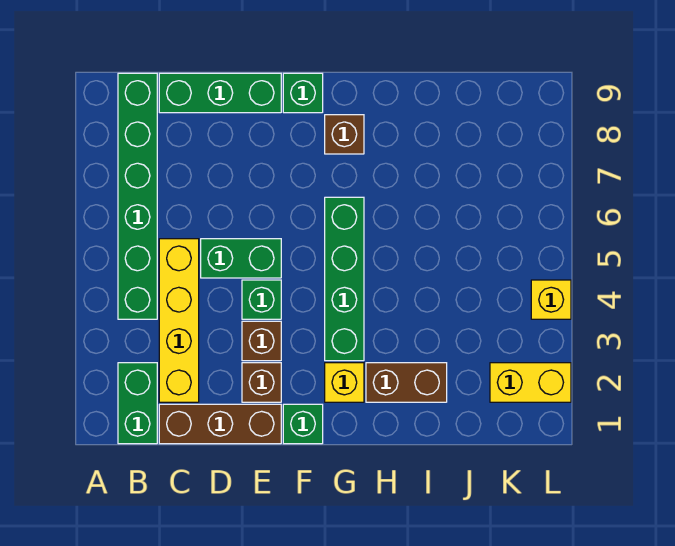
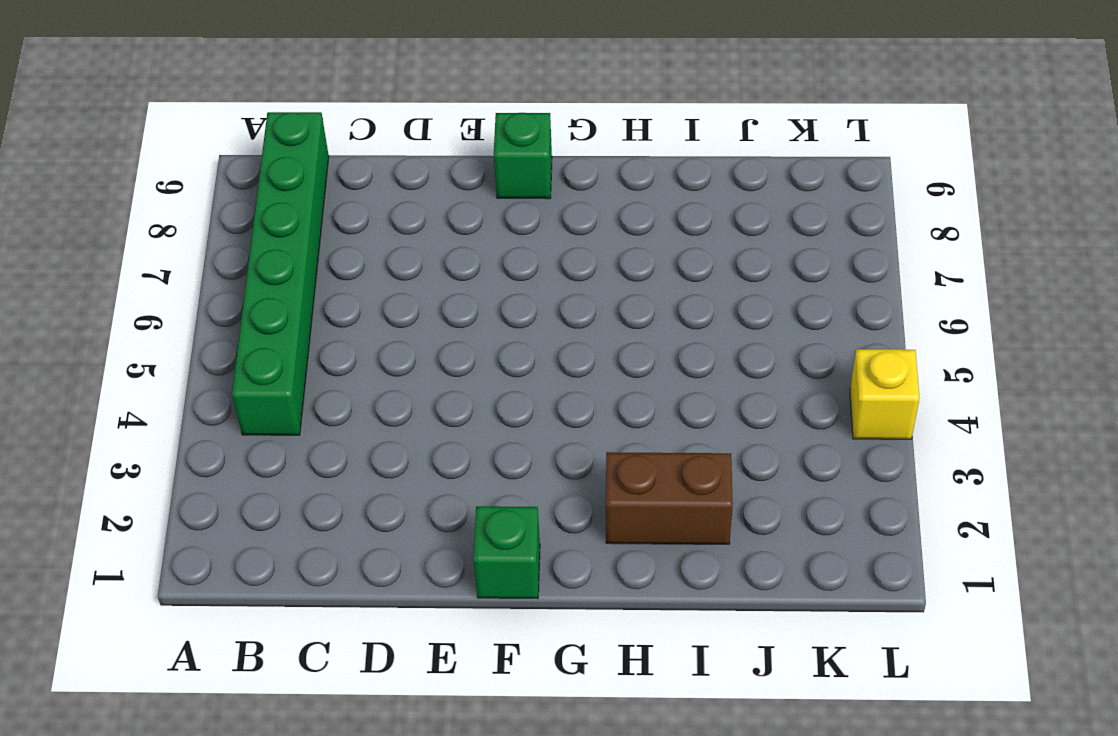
none -> green 1x2 brick [118,363,157,444]
none -> brown 1x3 brick [159,404,281,444]
none -> yellow 1x4 brick [159,239,199,402]

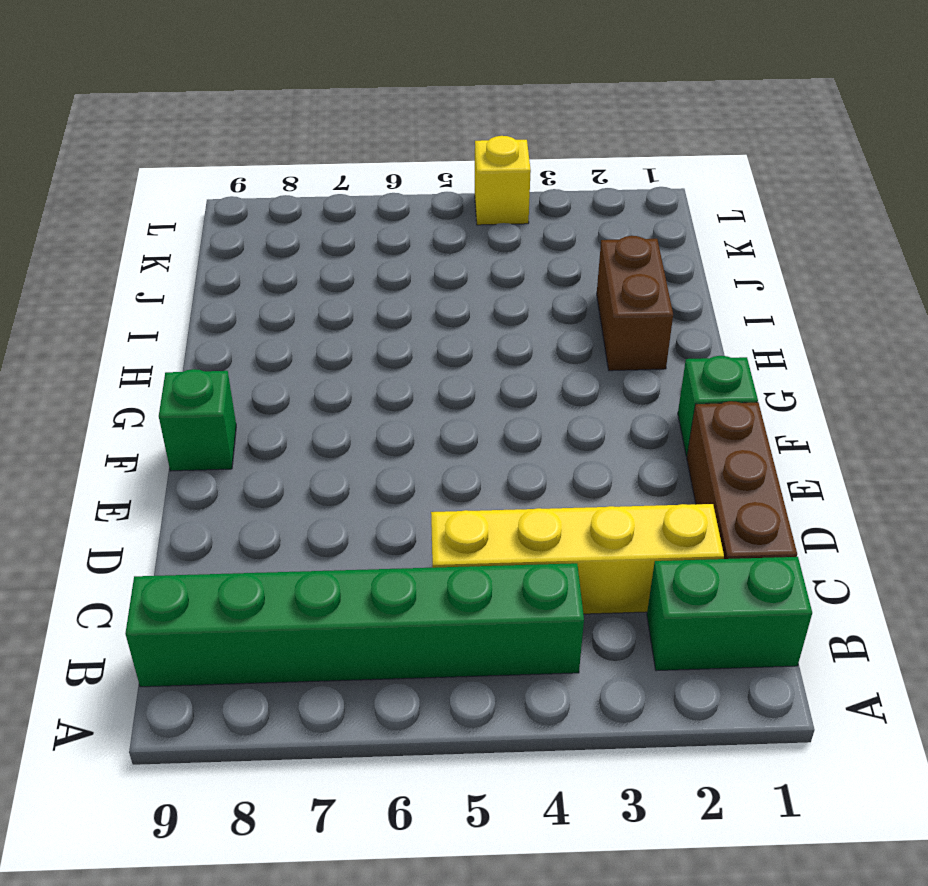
none -> green 1x3 brick [159,73,281,113]
none -> green 1x2 brick [201,239,281,278]
none -> brown 1x1 brick [242,363,281,402]

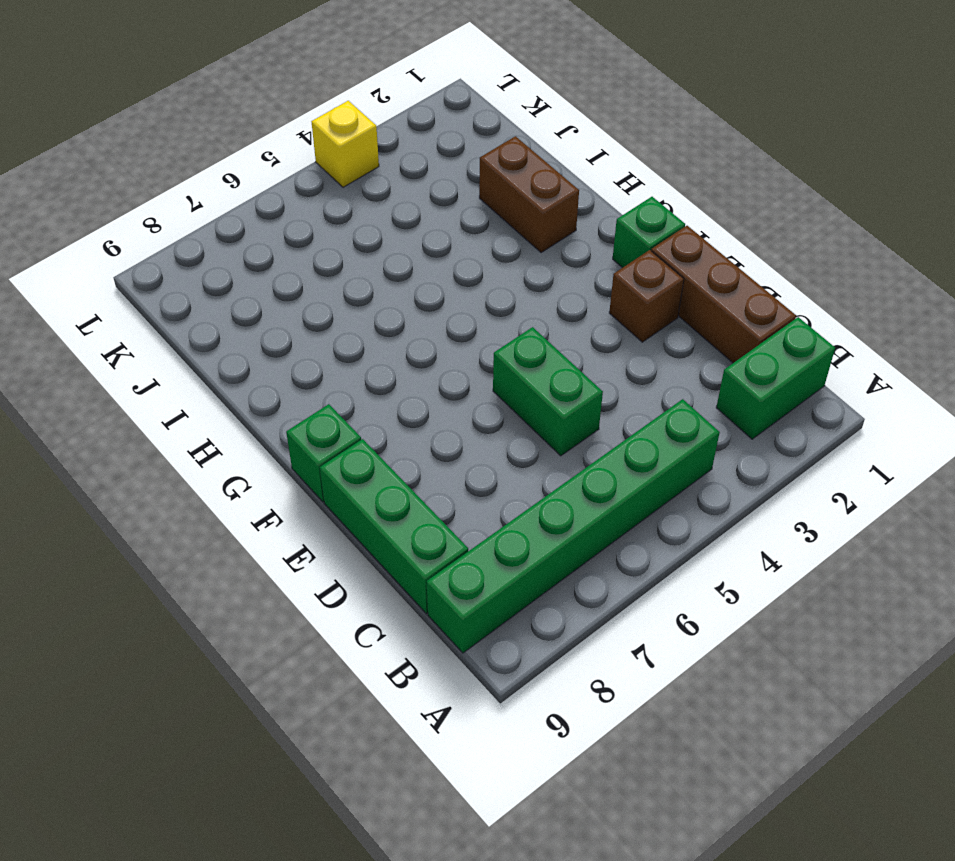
none -> yellow 1x4 brick [159,239,199,402]
none -> brown 1x1 brick [242,321,281,361]
none -> green 1x1 brick [242,280,281,319]

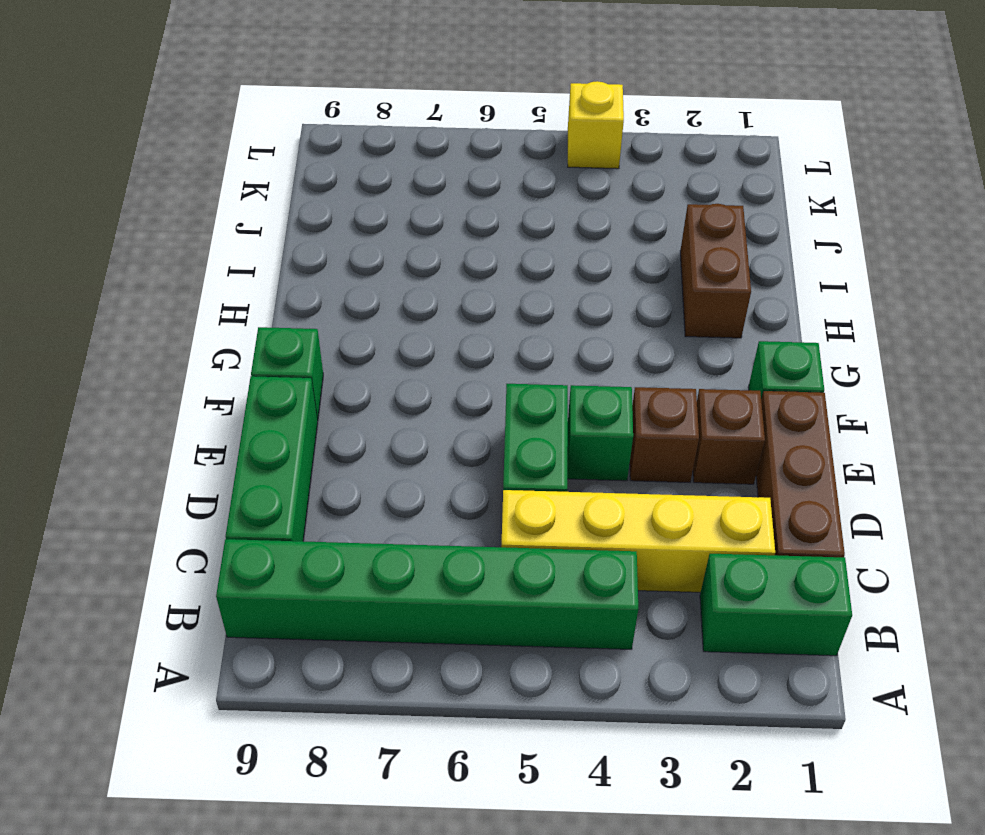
none -> yellow 1x1 brick [325,363,364,402]
none -> green 1x4 brick [325,197,364,361]
none -> brown 1x1 brick [325,115,364,154]

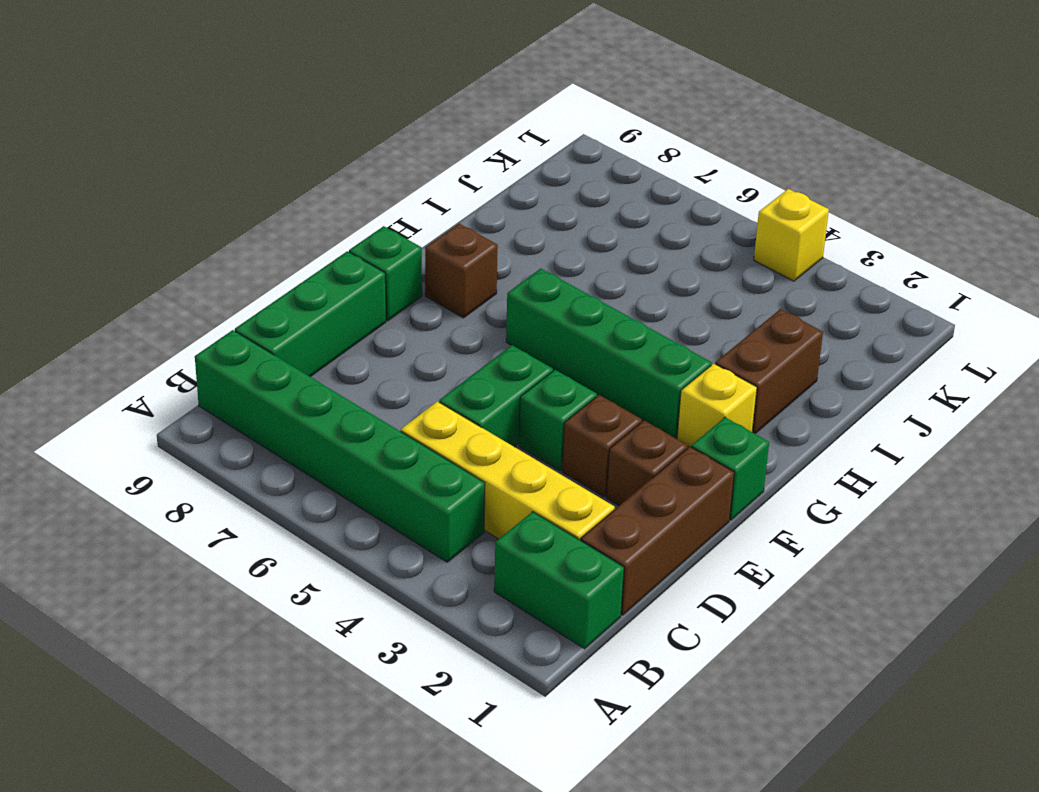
none -> yellow 1x2 brick [490,363,571,402]

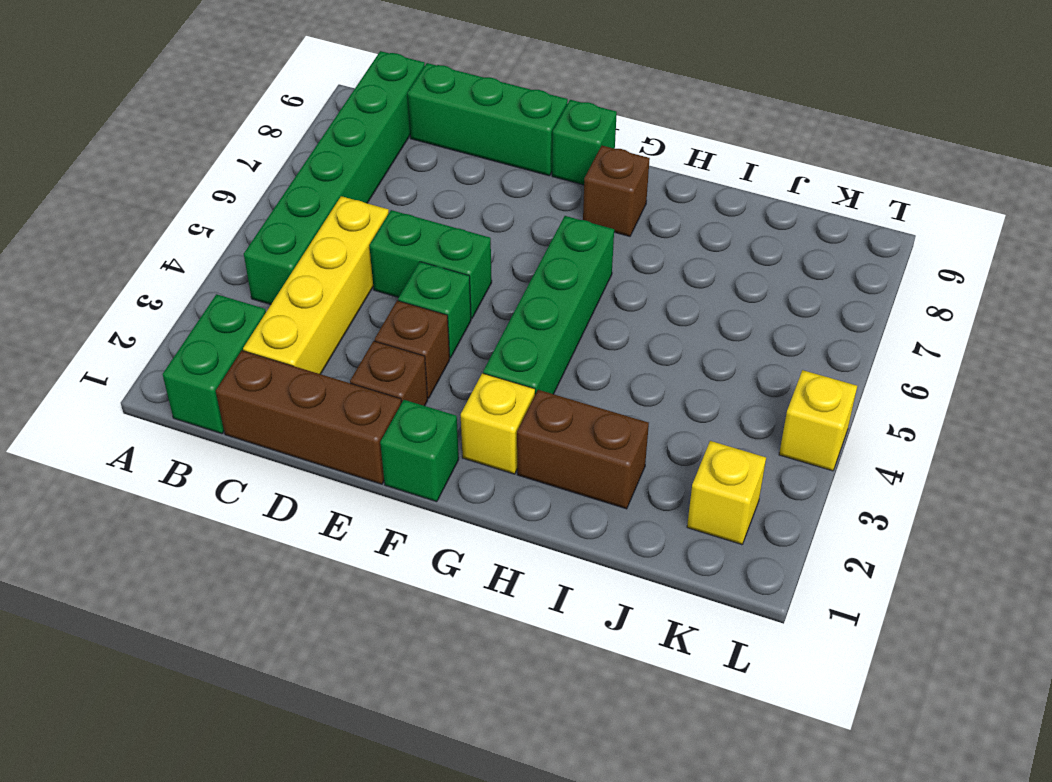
yellow 1x1 brick [687,441,766,544] -> yellow 1x2 brick [490,363,571,402]

